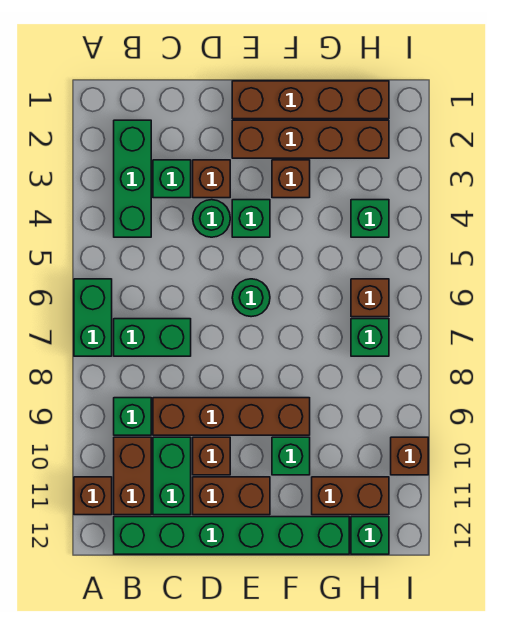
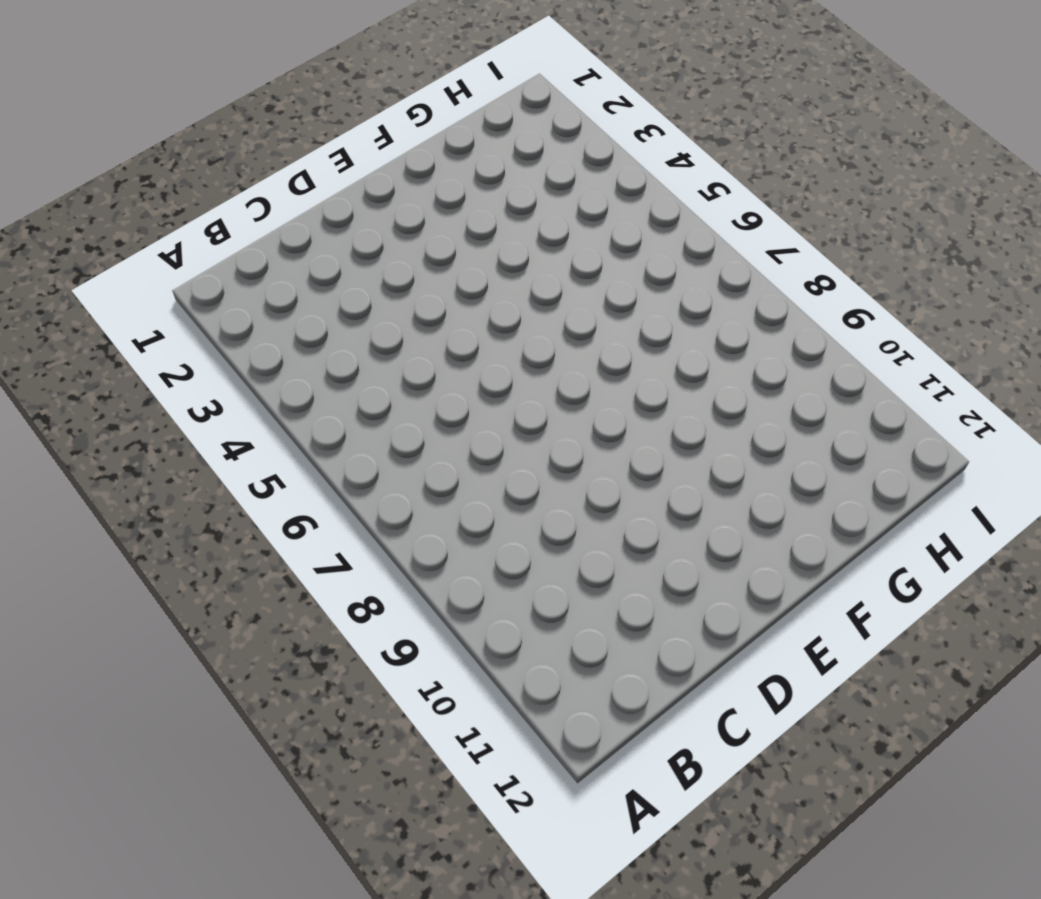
none -> green 1x2 brick [74,279,112,356]
none -> brown 1x1 brick [74,477,112,515]
none -> green 1x3 brick [114,120,151,237]

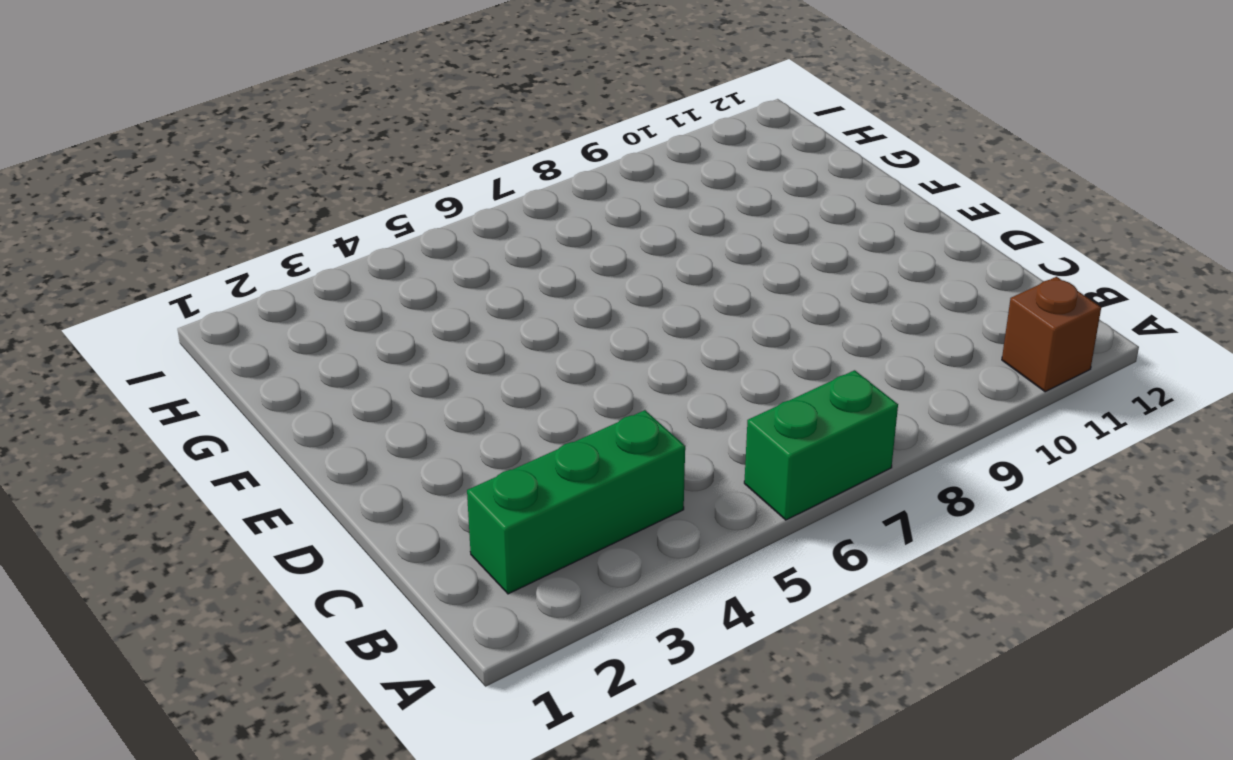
none -> green 1x2 brick [114,319,191,356]
none -> green 1x1 brick [114,398,151,435]
none -> brown 1x2 brick [114,437,151,515]

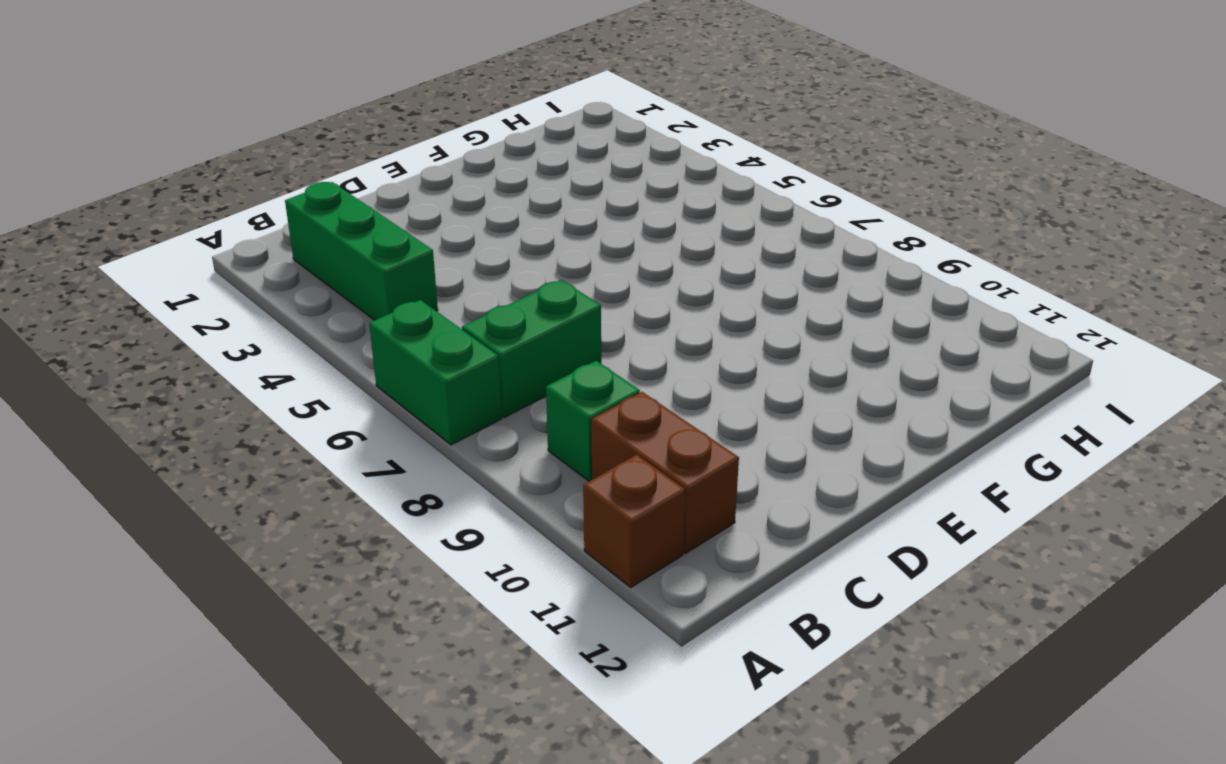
none -> green 1x6 brick [114,517,349,554]
none -> green 1x1 brick [153,160,191,198]
none -> brown 1x4 brick [153,398,310,435]

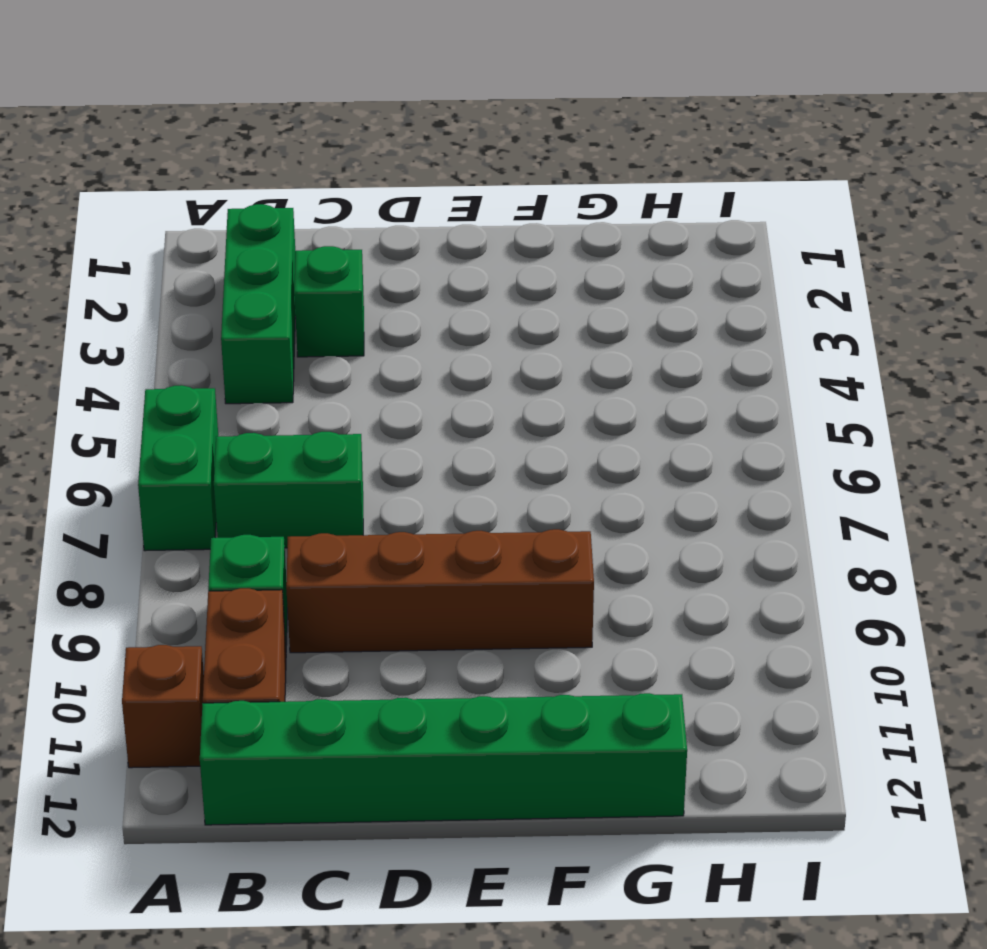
none -> green 1x2 brick [153,437,191,515]
none -> brown 1x1 brick [193,160,230,198]
none -> green 1x1 round brick [193,200,230,237]

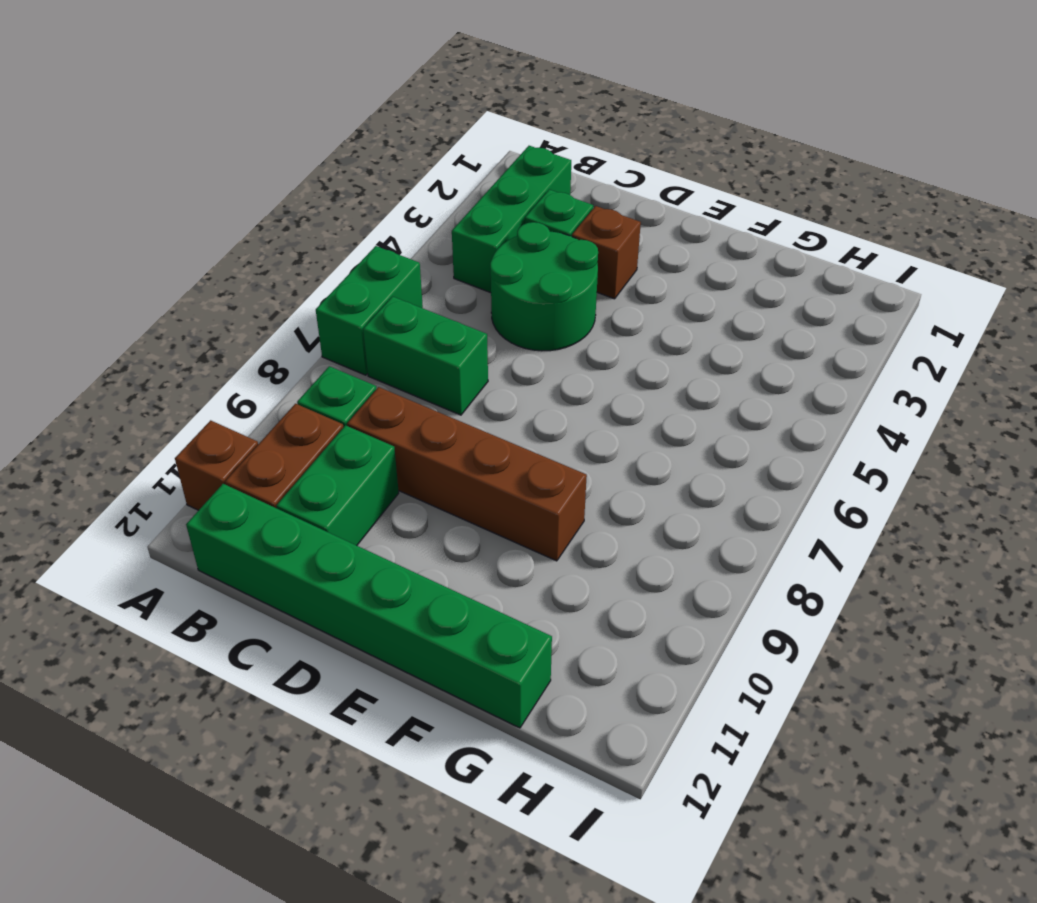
green 2x2 round brick [490,222,598,351] -> green 1x1 round brick [193,200,230,237]
none -> brown 1x1 brick [193,437,230,475]
none -> brown 1x2 brick [193,477,270,515]
none -> brown 1x4 brick [232,81,389,119]

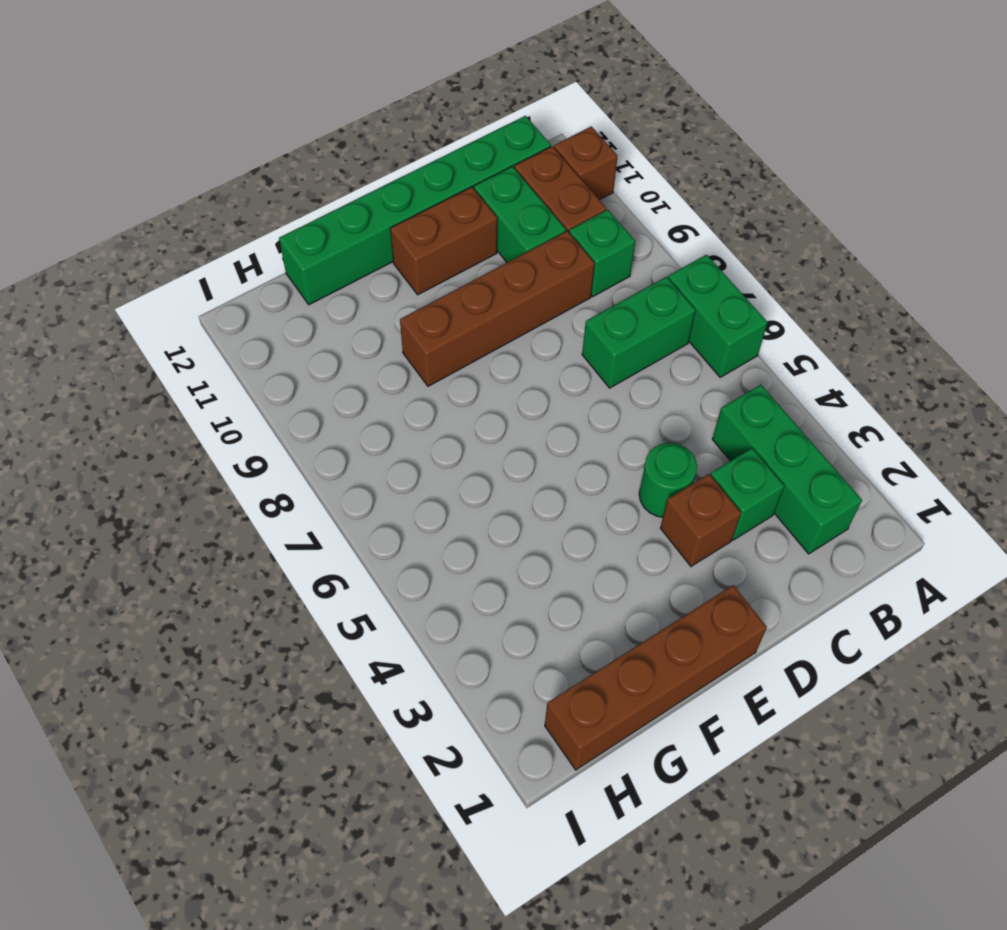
none -> brown 1x1 brick [193,437,230,475]
none -> brown 1x4 brick [232,120,389,158]
none -> green 1x1 brick [232,200,270,237]

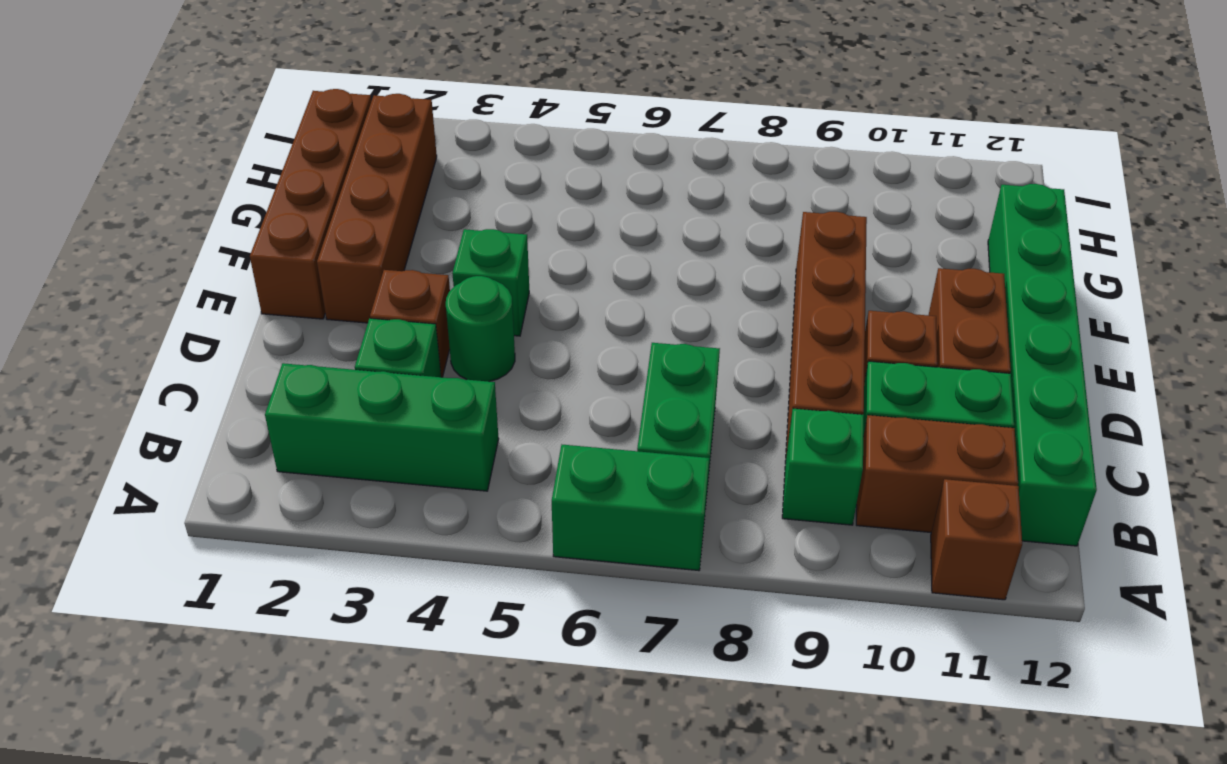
none -> green 1x1 round brick [232,279,270,317]
none -> brown 1x1 brick [272,160,310,198]
none -> green 1x1 brick [272,437,310,475]

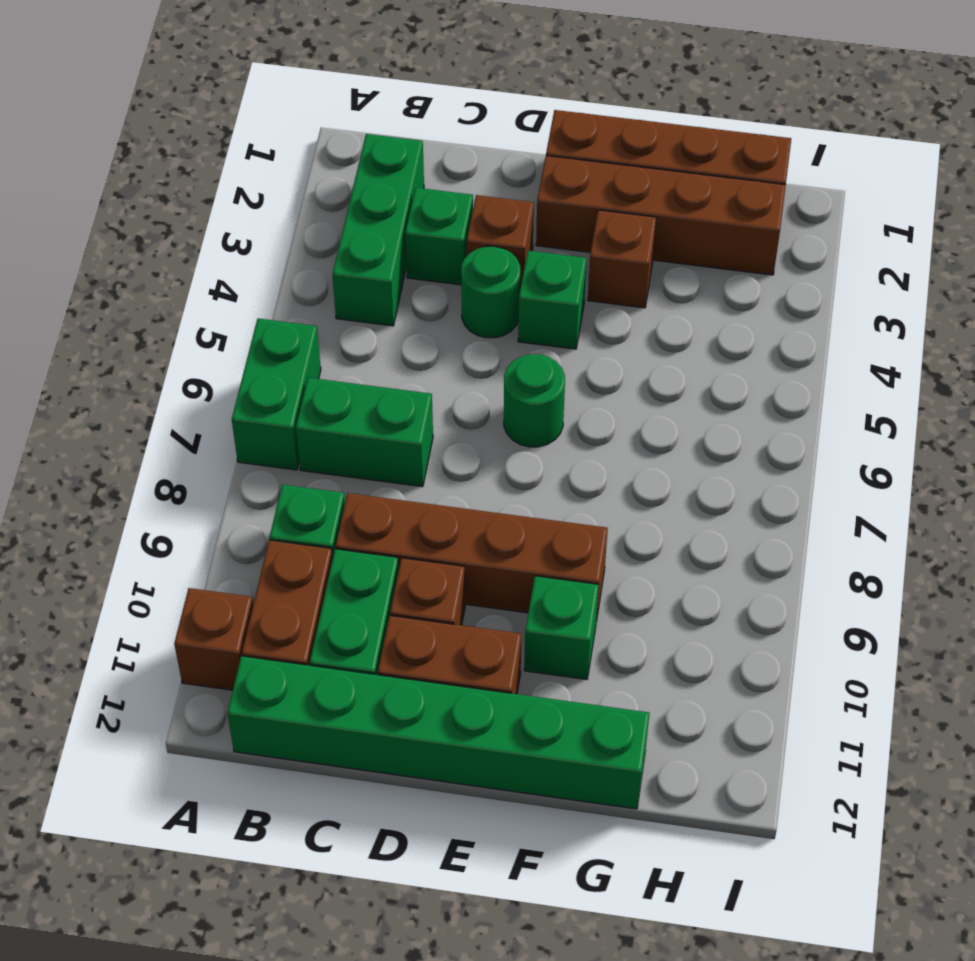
none -> brown 1x2 brick [312,477,389,515]
none -> green 1x1 brick [351,200,389,237]
none -> brown 1x1 brick [351,279,389,317]

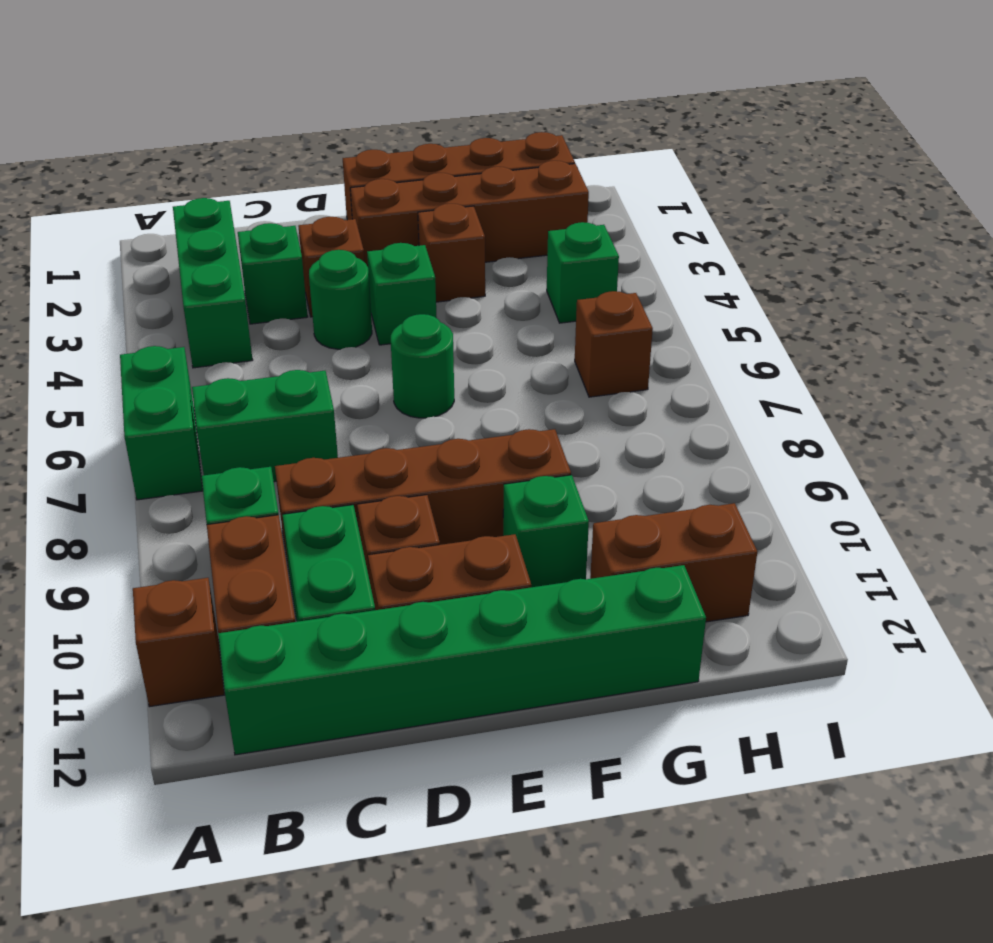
none -> green 1x1 brick [351,319,389,356]
none -> green 1x1 brick [351,517,389,554]
none -> brown 1x1 brick [391,437,428,475]

